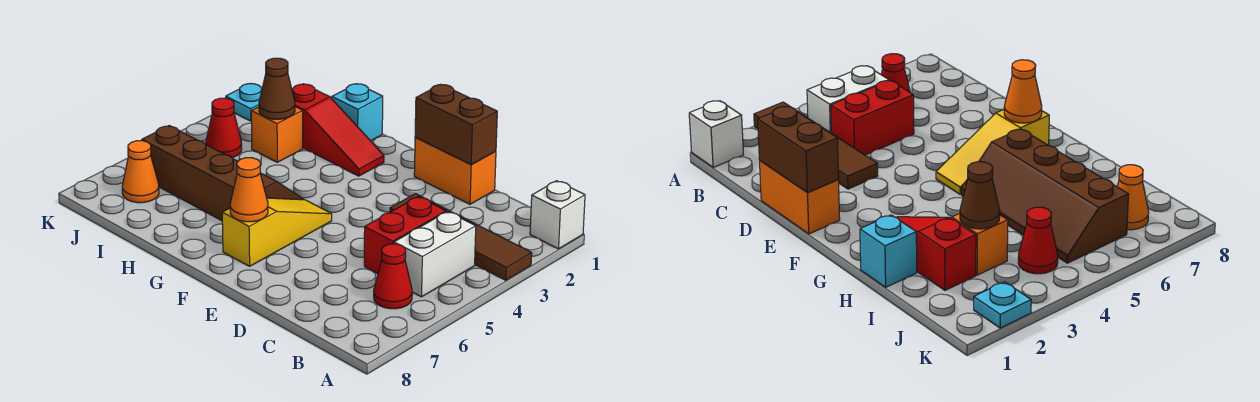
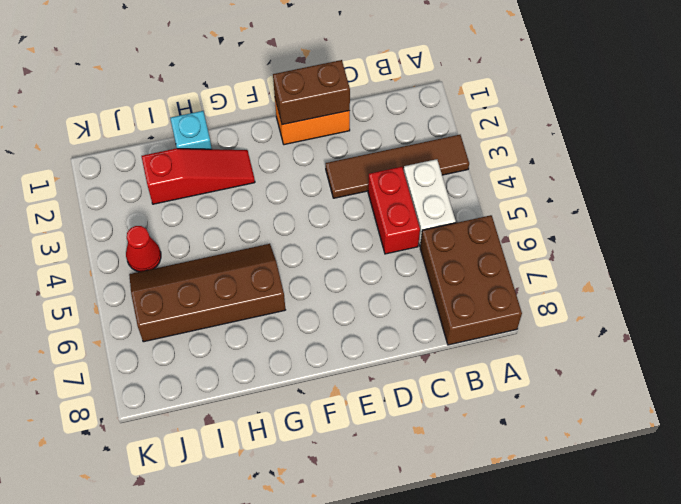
brown 2x3 brick [420,215,522,345] -> red 1x1 cone [374,244,412,309]
none -> white 1x1 brick [530,181,585,249]
none -> yellow 1x3 slope [222,198,332,266]
none -> orange 1x1 brick [251,107,303,162]

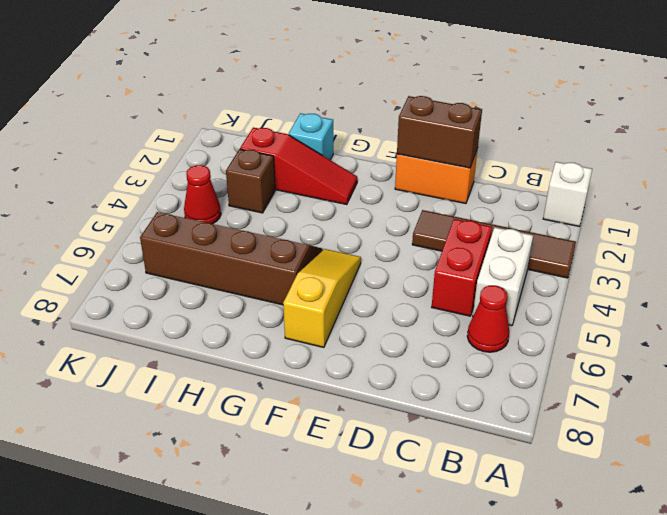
brown 1x1 brick [226,149,275,213] -> orange 1x1 brick [251,107,303,162]
none -> orange 1x1 cone [122,141,159,203]
none -> cyan 1x1 plate [226,84,262,121]
none -> orange 1x1 cone [230,158,268,222]

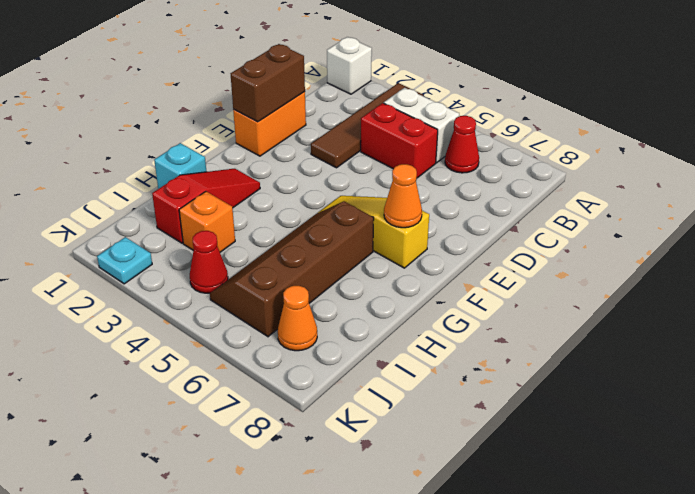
none -> brown 1x1 cone [259,58,295,119]

